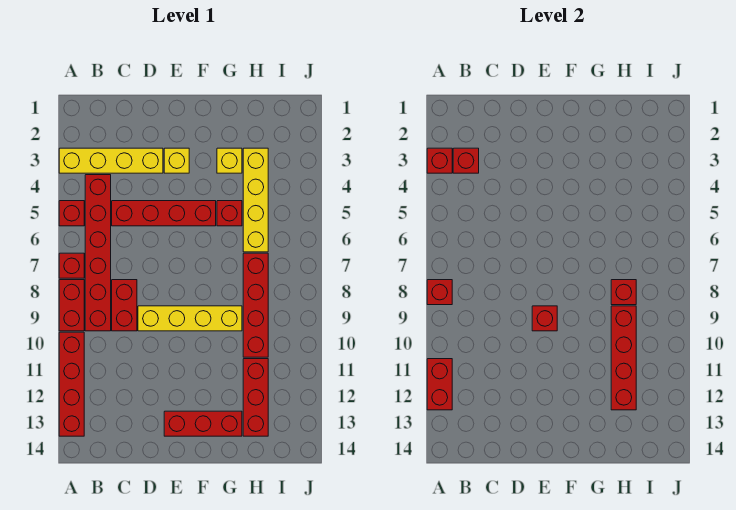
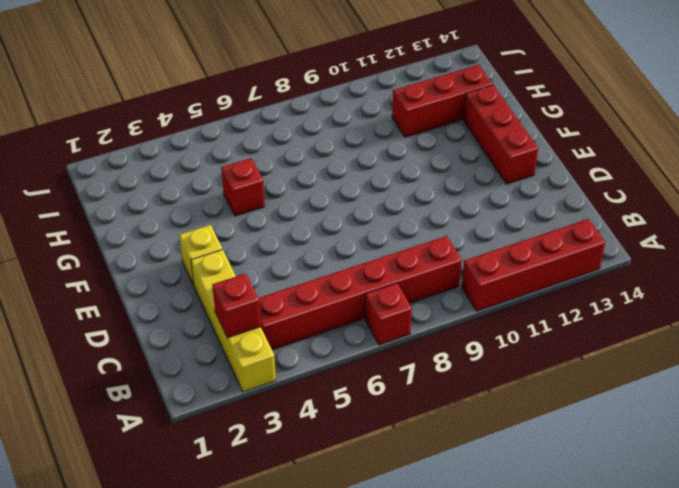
none -> red 1x1 brick [59,201,84,226]
none -> red 1x2 brick [59,280,84,331]
none -> red 1x4 brick [112,201,216,226]

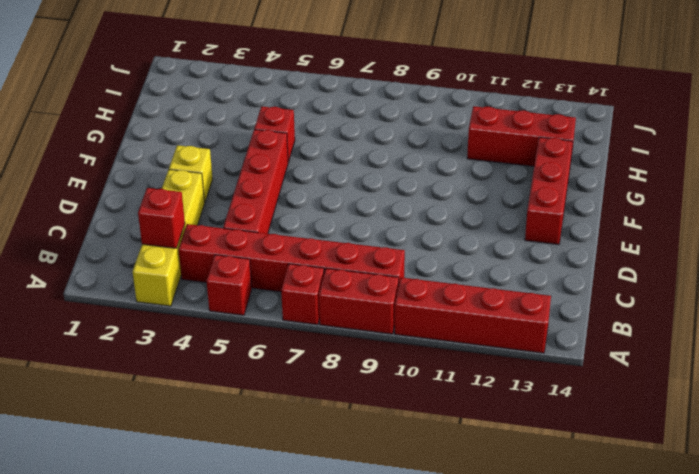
none -> red 1x2 brick [112,280,137,331]
none -> yellow 1x4 brick [138,306,242,331]
none -> yellow 1x1 brick [217,148,242,173]

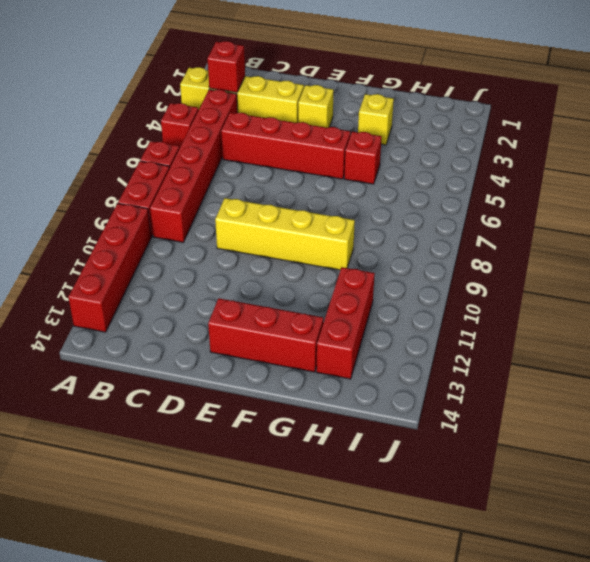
none -> red 1x2 brick [112,280,137,331]
none -> yellow 1x4 brick [243,148,268,252]
none -> red 1x4 brick [243,253,268,357]

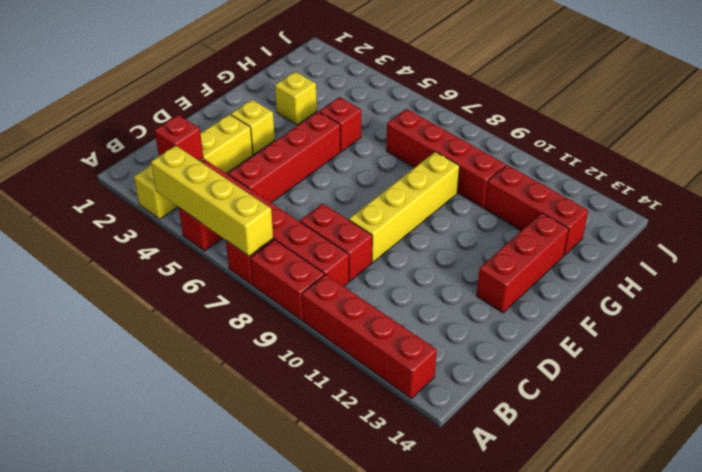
yellow 1x4 brick [151,146,273,256] -> yellow 1x4 brick moved to [243,148,268,252]
none -> red 1x1 brick [427,148,452,173]
none -> red 1x1 brick [427,280,452,305]
none -> red 1x2 brick [427,359,452,410]

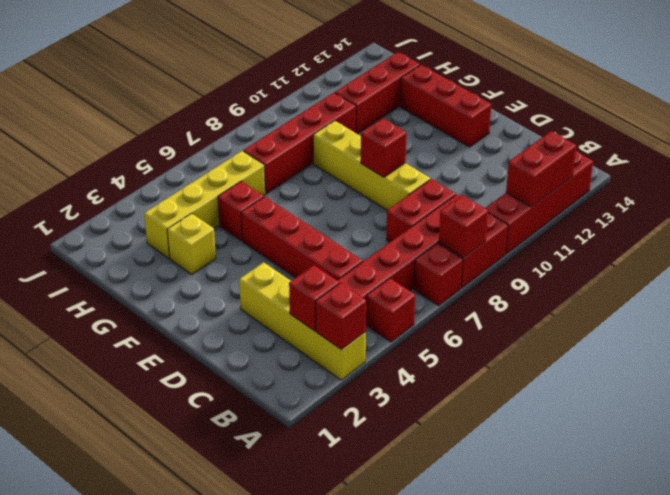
none -> yellow 1x1 brick [164,148,189,173]
none -> red 1x1 brick [611,280,636,305]
none -> red 1x4 brick [611,306,636,410]

